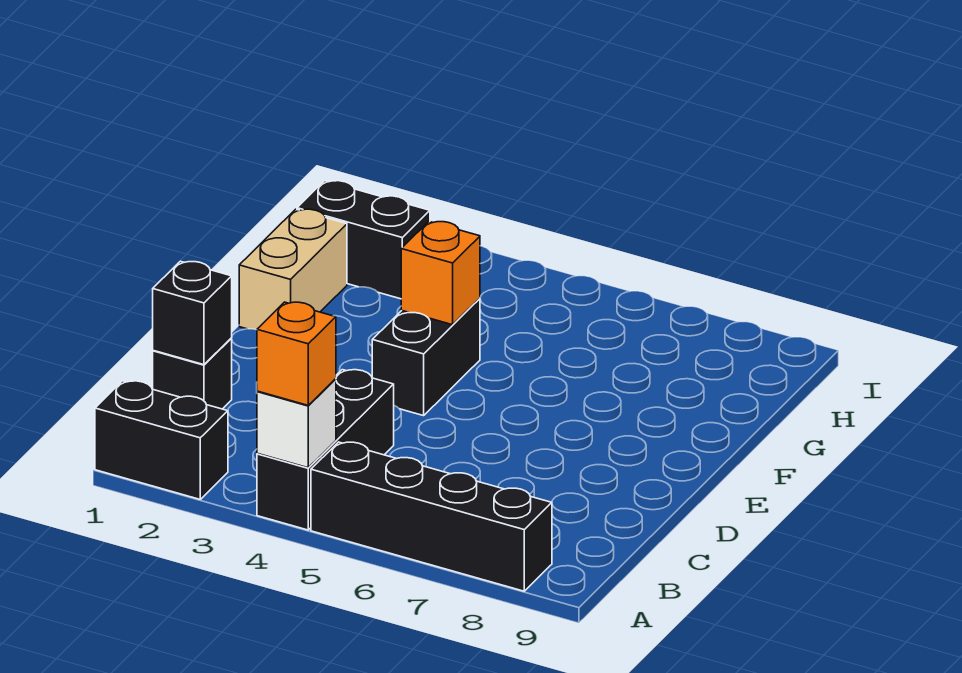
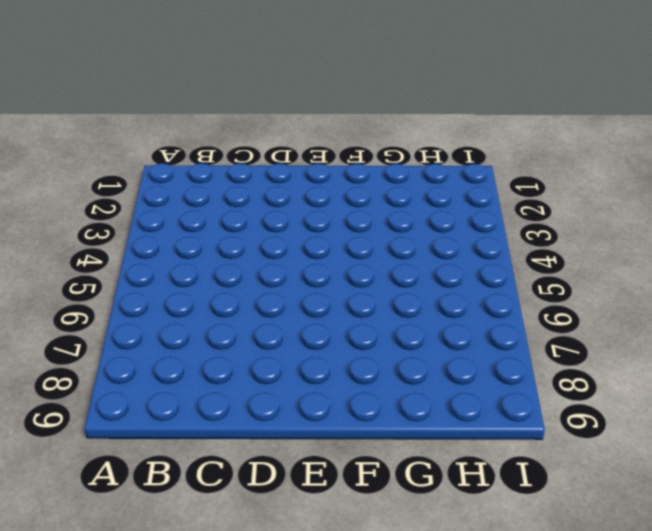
none -> black 1x2 brick [95,381,228,499]
none -> black 1x3 brick [257,370,394,530]

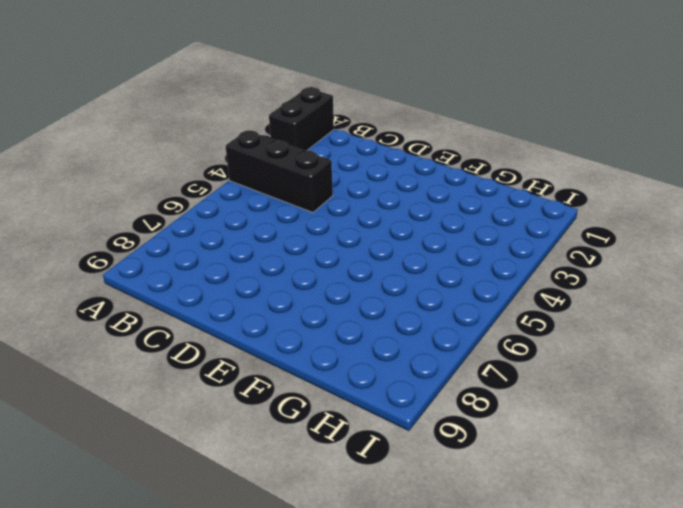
none -> black 1x4 brick [311,442,552,591]
none -> black 1x1 brick [153,338,232,409]

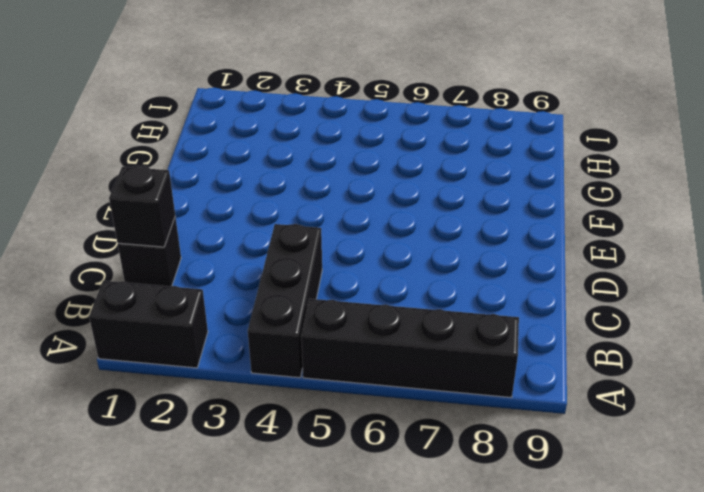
none -> black 1x2 brick [372,298,480,416]
none -> tan 1x2 brick [239,209,347,330]

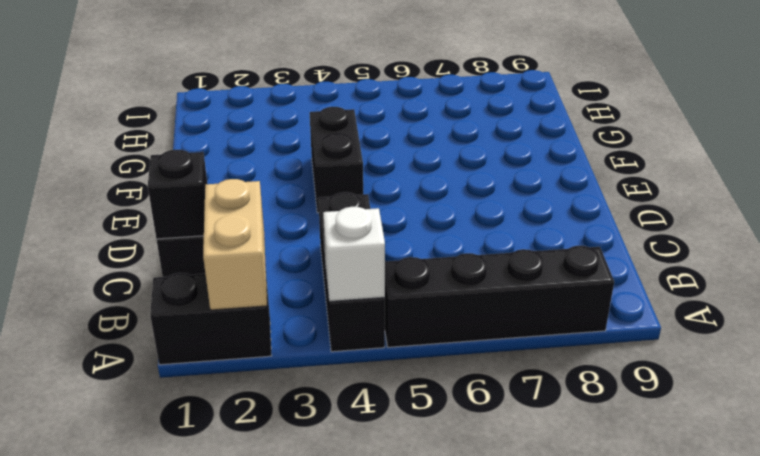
tan 1x2 brick [203,179,267,310] -> tan 1x2 brick moved to [239,209,347,330]
none -> black 1x2 brick [297,181,430,299]
none -> orange 1x1 brick [401,222,480,325]

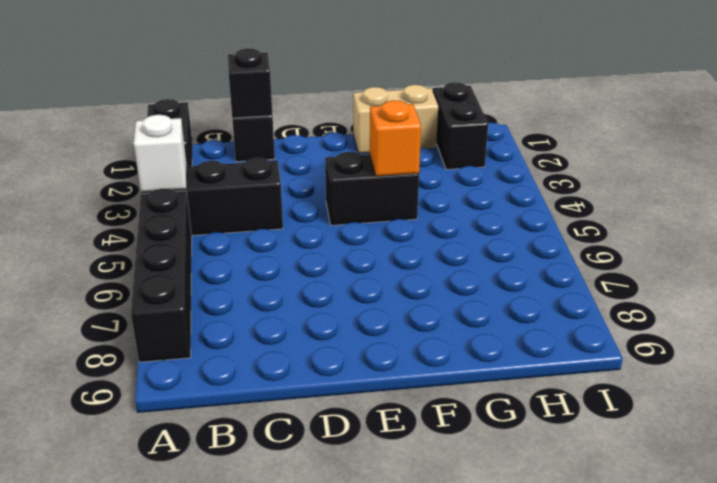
none -> orange 1x1 brick [257,302,336,405]

